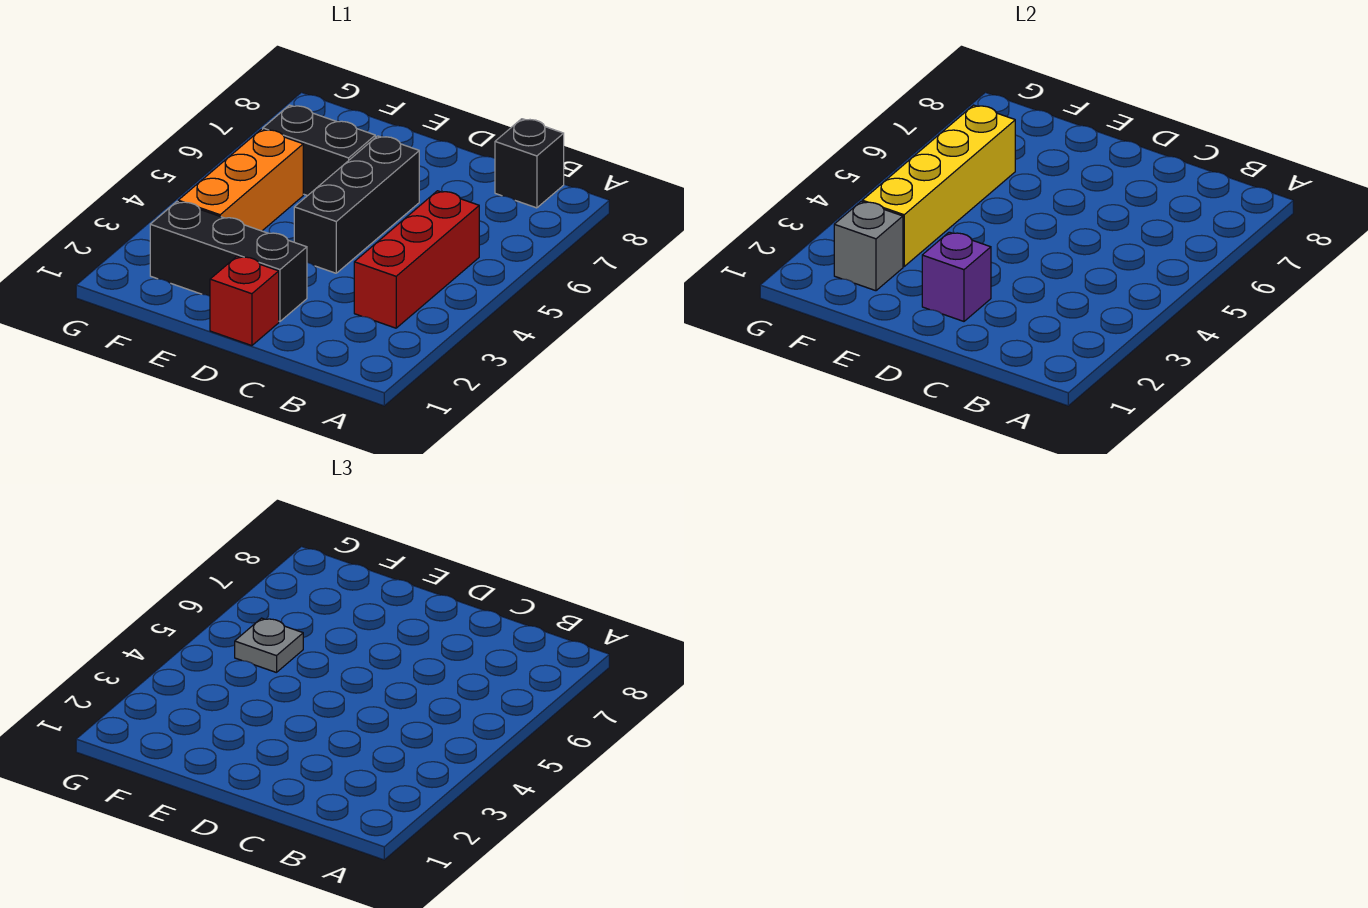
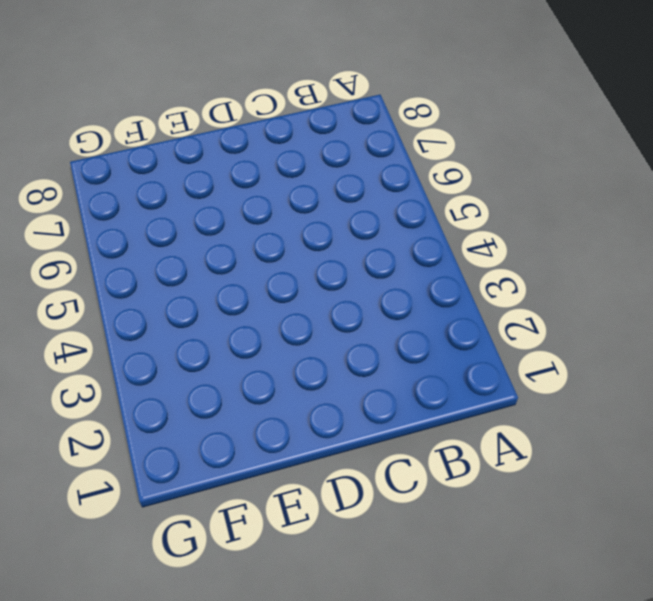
none -> red 1x3 brick [354,191,479,328]
none -> black 1x1 brick [495,119,564,208]

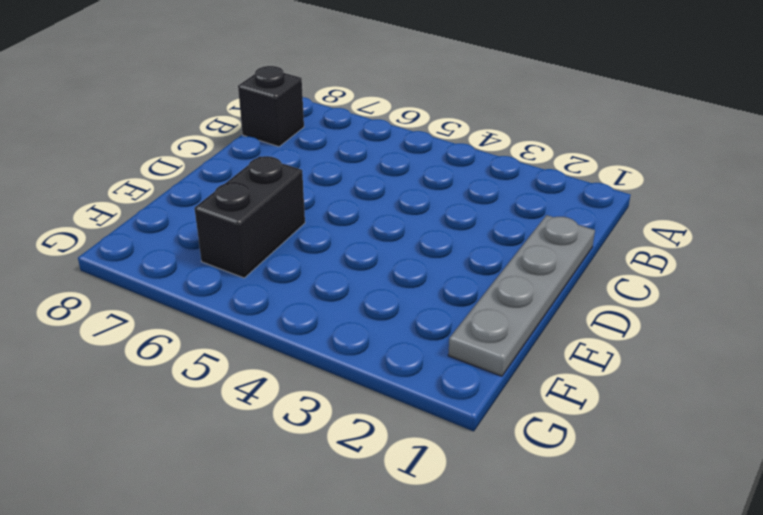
grey 1x4 plate [448,215,595,376] -> red 1x1 brick [210,256,279,346]
none -> red 1x3 brick [354,191,479,328]
none -> black 1x3 brick [150,202,307,321]

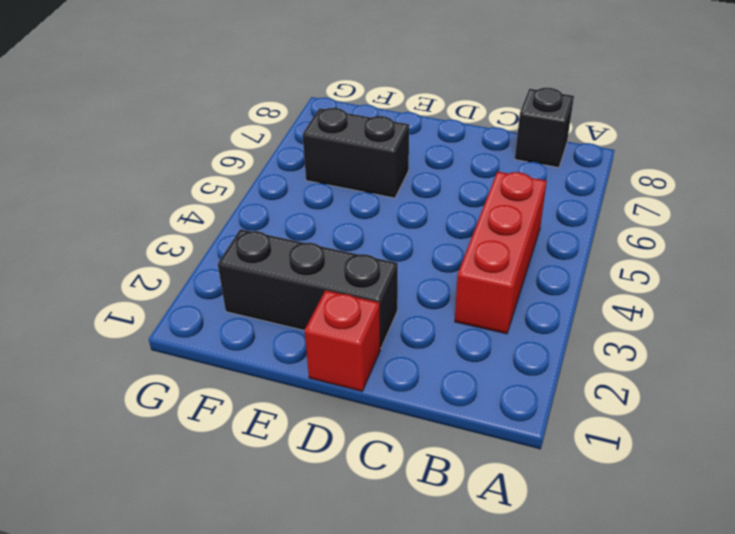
none -> black 1x3 brick [294,136,419,273]
none -> orange 1x3 brick [178,129,303,231]

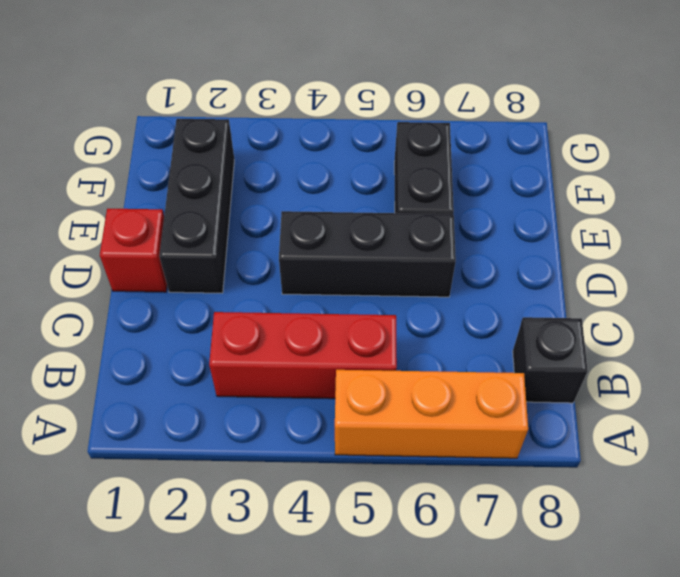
orange 1x3 brick [335,370,528,458] -> orange 1x3 brick moved to [178,129,303,231]
none -> purple 1x1 brick [922,232,991,321]
none -> grey 1x1 brick [834,202,903,291]

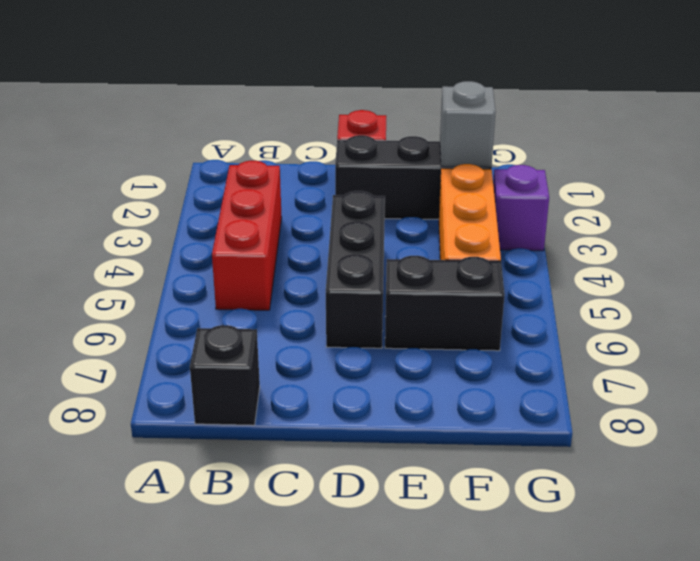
purple 1x1 brick [493,165,549,251] -> purple 1x1 brick moved to [922,232,991,321]
none -> yellow 1x4 brick [862,105,1015,267]
none -> grey 1x1 plate [235,618,303,673]

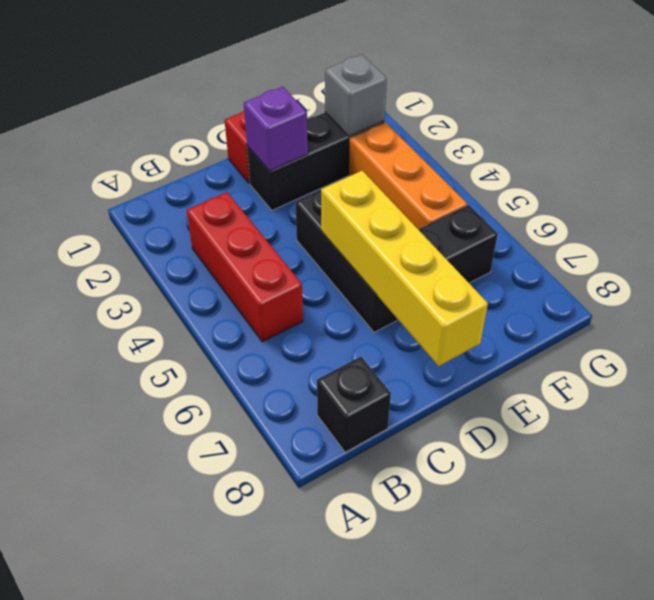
yellow 1x4 brick [321,171,488,366] -> yellow 1x4 brick moved to [862,105,1015,267]
none -> grey 1x1 plate [235,618,303,673]

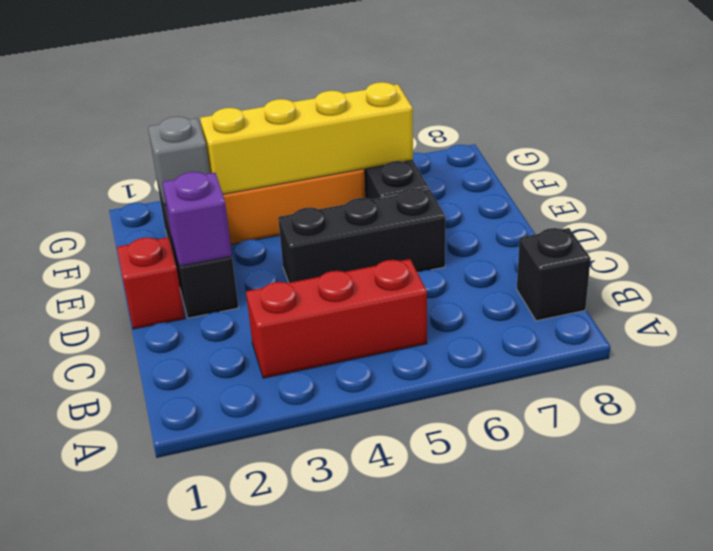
none -> grey 1x1 plate [235,618,303,673]

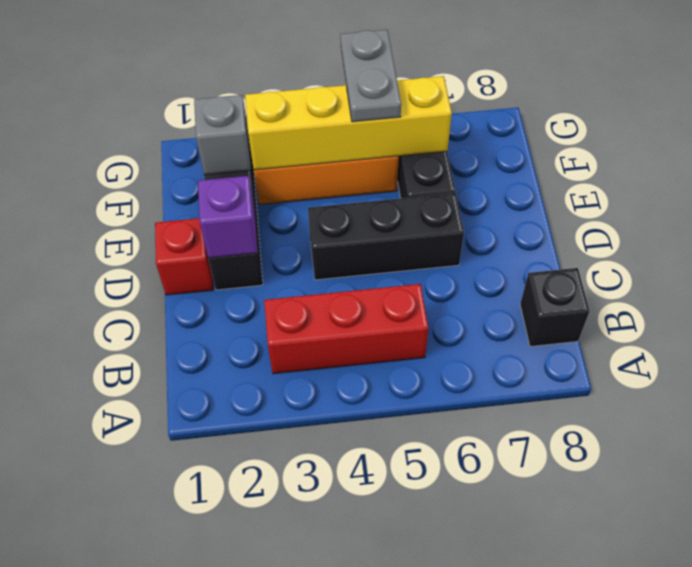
grey 1x2 plate [340,30,401,122] -> grey 1x1 plate [235,618,303,673]

